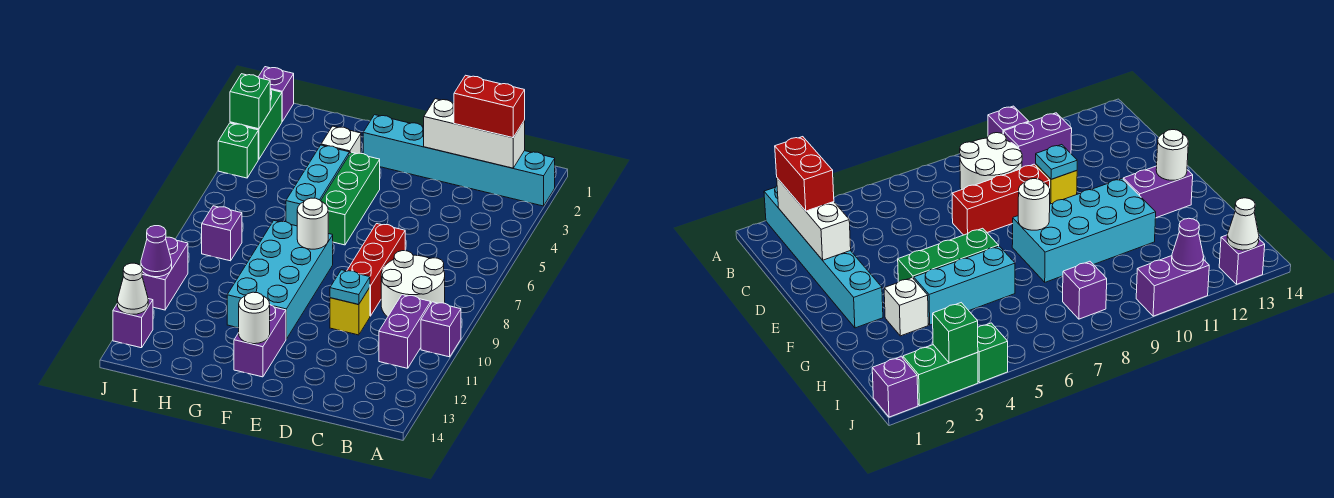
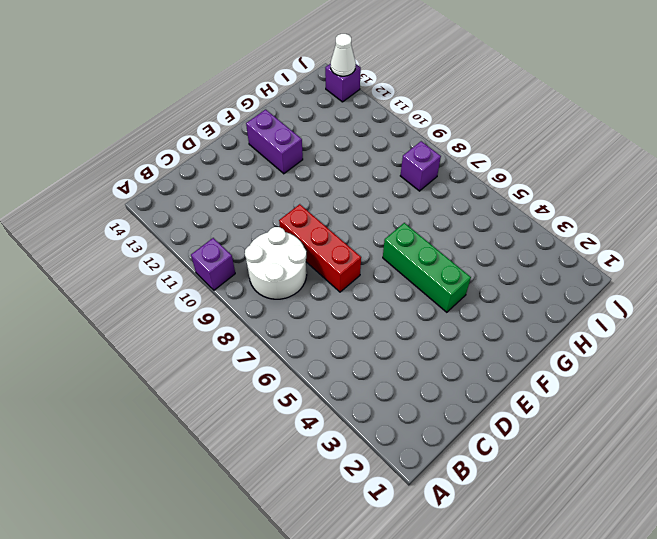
none -> cyan 1x6 brick [363,115,555,206]
none -> purple 1x2 brick [379,295,431,368]
none -> yellow 1x1 brick [330,288,370,335]

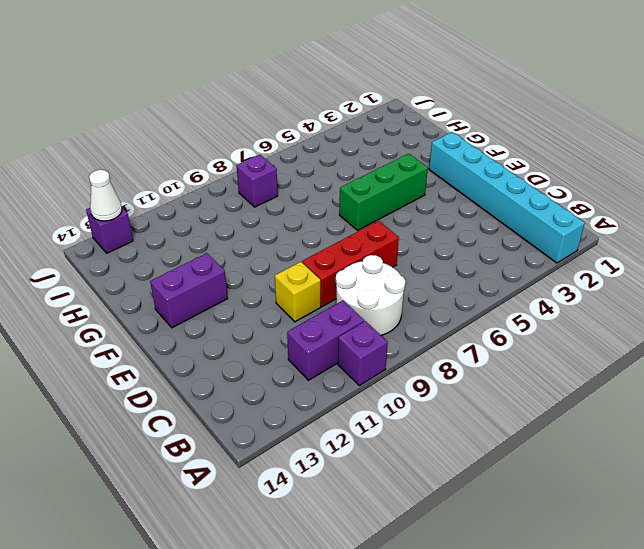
none -> cyan 2x4 brick [227,221,333,339]
none -> white 1x1 brick [321,126,361,154]
none -> cyan 1x3 brick [286,145,349,226]

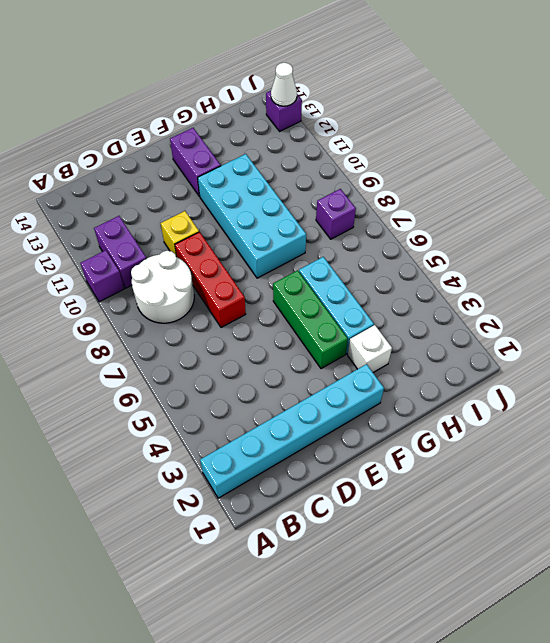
none -> purple 1x1 brick [258,67,294,121]
none -> green 1x2 brick [230,90,282,159]
none -> green 1x1 brick [218,123,258,178]

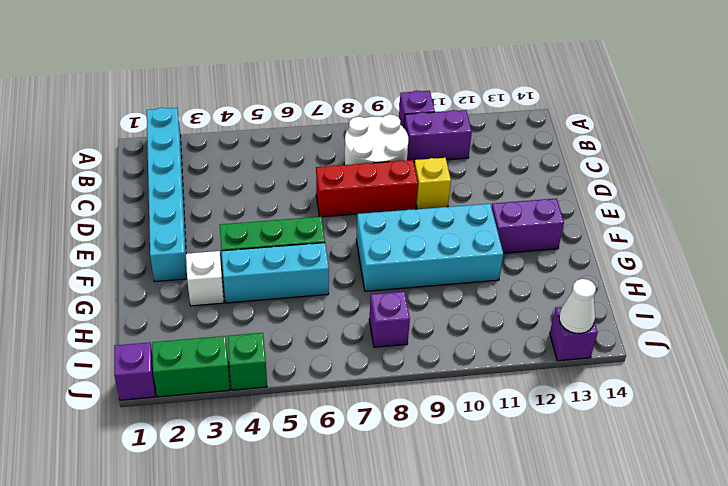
none -> purple 1x2 brick [142,237,188,310]
none -> white 1x3 brick [424,99,525,168]
none -> cyan 1x1 plate [330,270,370,305]

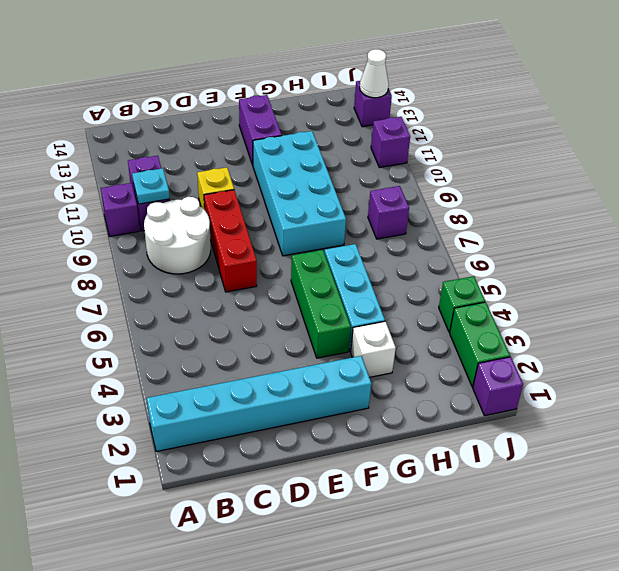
cyan 1x1 plate [132,168,170,204] -> cyan 1x1 plate moved to [330,270,370,305]
purple 1x1 brick [371,117,410,168] -> purple 1x2 brick [142,237,188,310]
none -> white 1x3 brick [424,99,525,168]
none -> white 1x1 round brick [297,198,328,249]
none -> white 1x1 round brick [239,292,270,344]

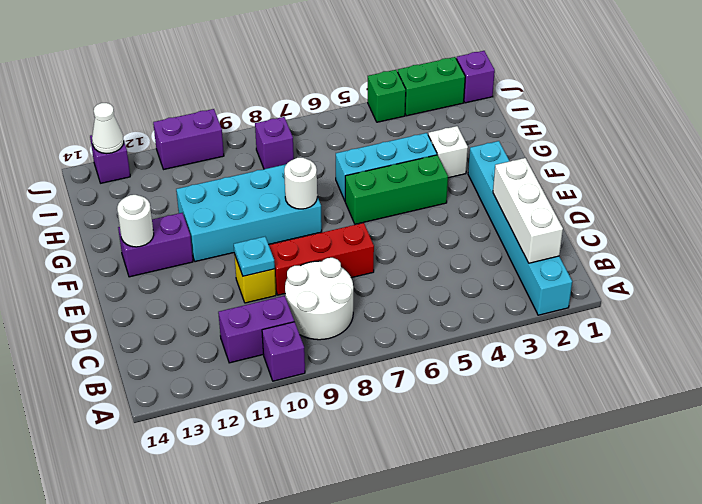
none -> green 1x1 brick [230,74,270,129]
none -> purple 1x1 cone [141,226,172,277]
none -> red 1x2 brick [454,75,525,138]

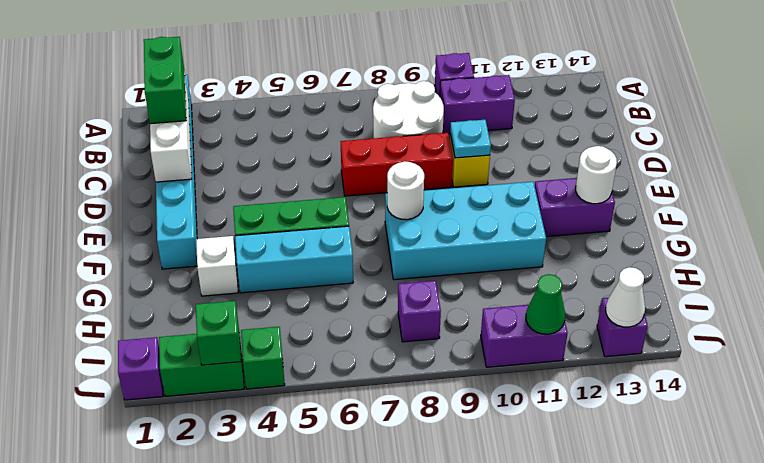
green 1x2 brick [144,37,186,124] -> red 1x2 brick [454,75,525,138]
green 1x1 cone [526,274,565,334] -> purple 1x1 cone [141,226,172,277]

